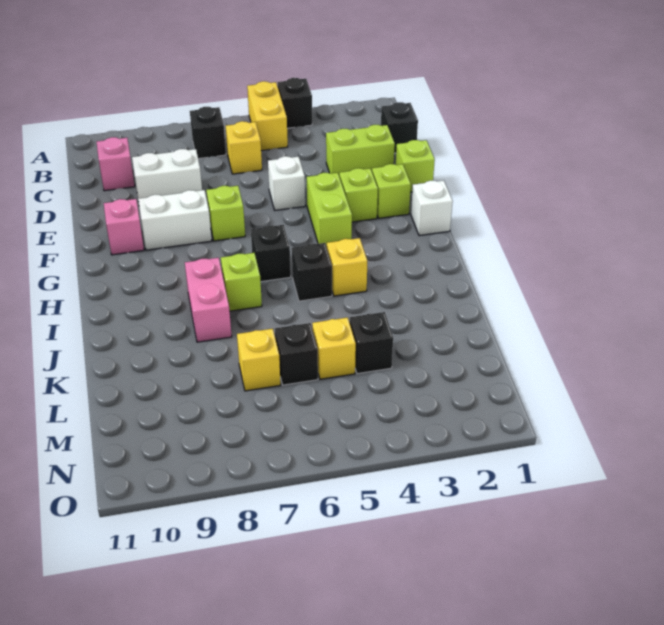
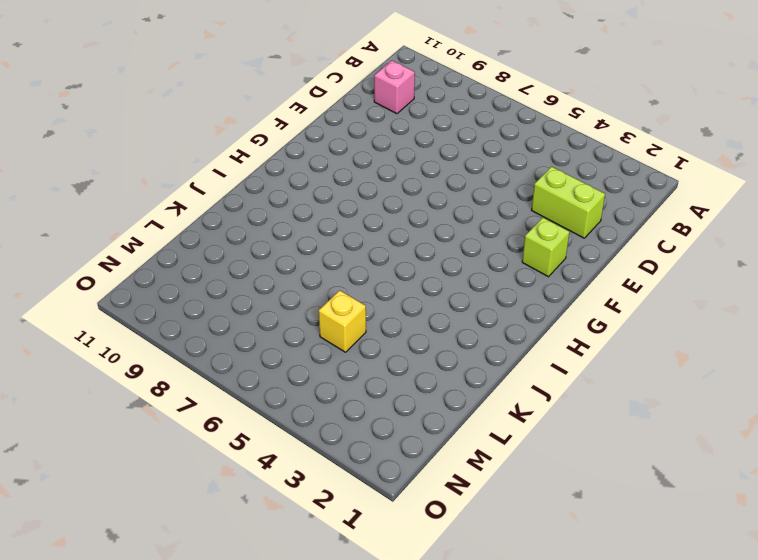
none -> black 1x1 brick [278,78,312,128]
none -> yellow 1x2 brick [247,81,288,151]
none -> black 1x1 brick [190,107,226,159]

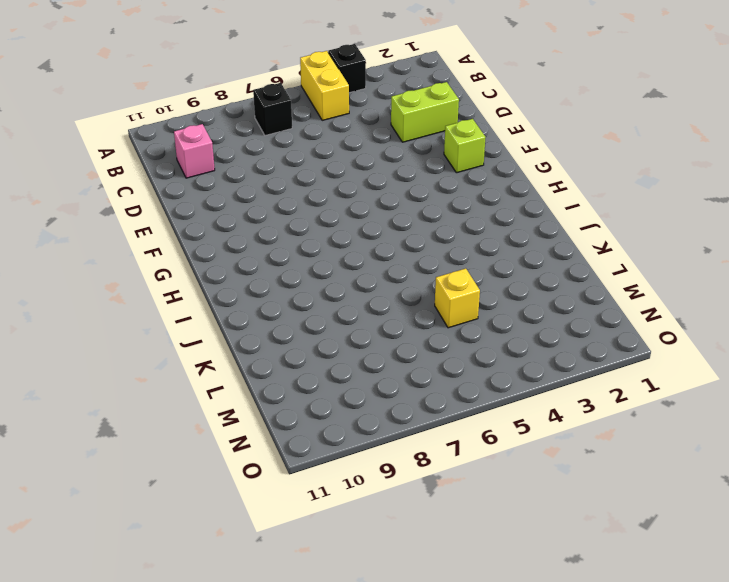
none -> black 1x1 brick [381,102,418,153]
none -> yellow 1x1 brick [226,121,262,174]
none -> white 1x2 brick [132,149,202,199]

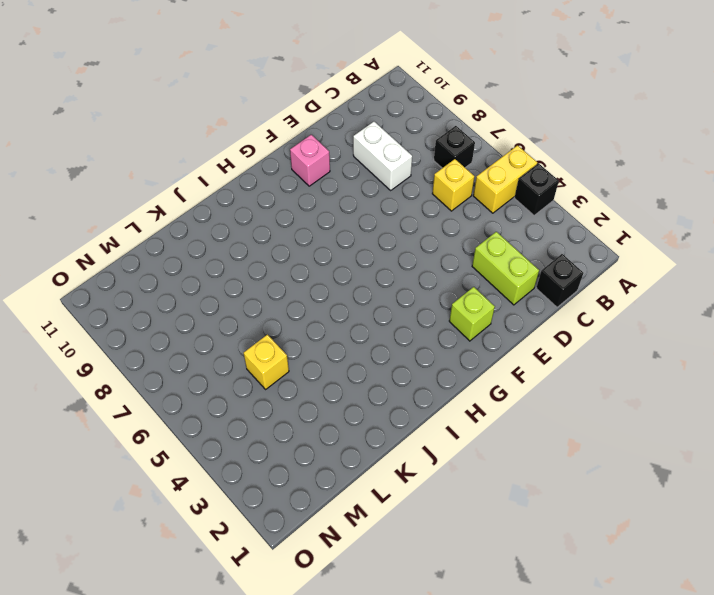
none -> pink 1x1 brick [97,137,135,191]
none -> lime 1x1 brick [396,140,435,192]
none -> white 1x1 brick [268,156,305,210]

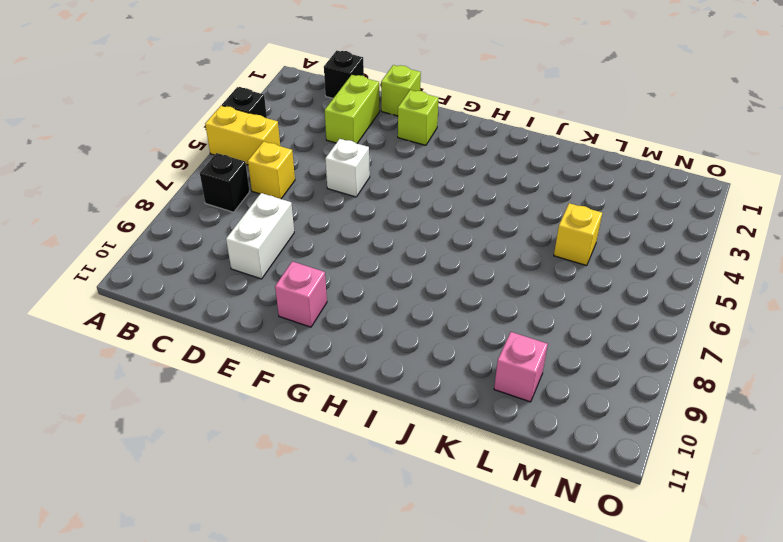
pink 1x1 brick [494,332,548,402] -> pink 1x1 brick moved to [97,137,135,191]
none -> lime 1x1 brick [339,168,378,222]
none -> lime 1x2 brick [307,173,352,247]
none -> lime 1x1 brick [206,186,245,241]

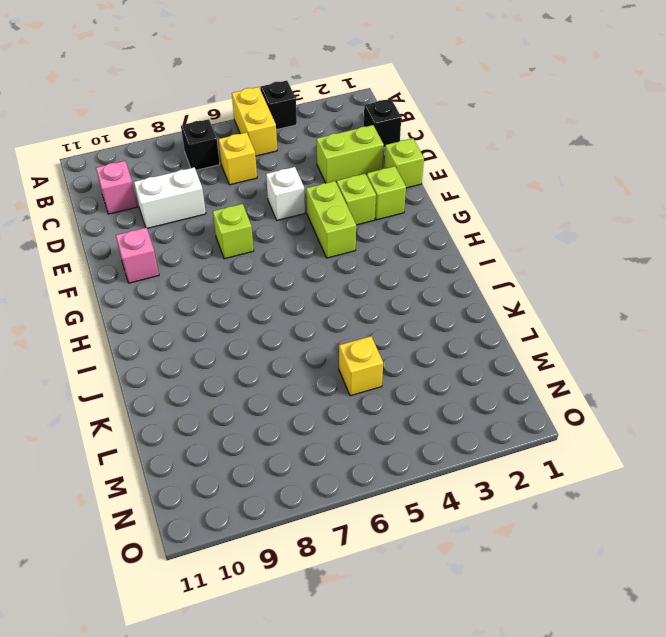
none -> white 1x2 brick [138,190,212,250]
none -> white 1x1 brick [411,180,453,236]
none -> black 1x1 brick [251,225,291,282]

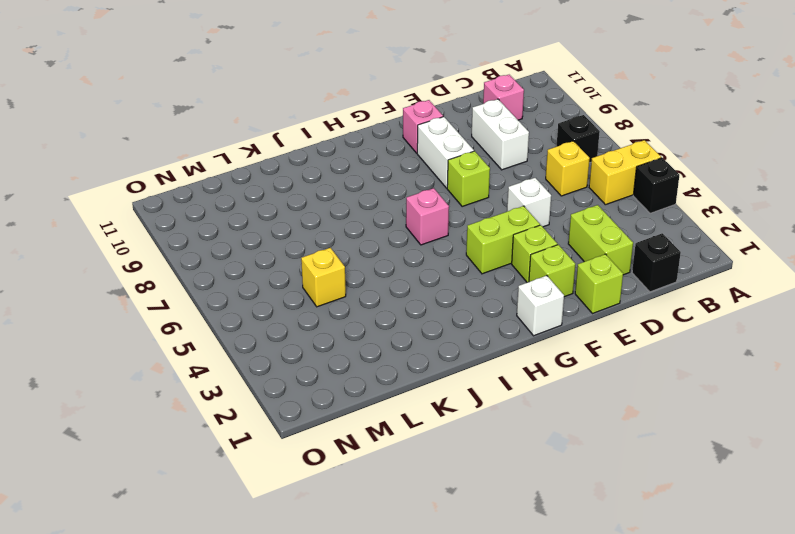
pink 1x1 brick [406,188,449,245] -> black 1x1 brick [251,225,291,282]
none -> yellow 1x1 brick [327,238,367,296]
none -> black 1x1 brick [292,243,332,301]
none -> lime 1x1 brick [221,253,262,311]

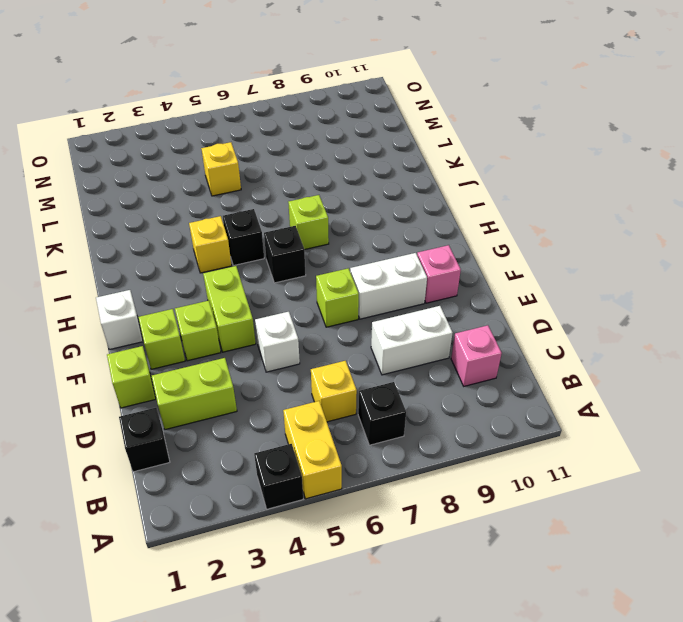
none -> pink 1x2 brick [185,258,232,342]
none -> black 1x1 brick [350,312,393,374]
none -> black 1x1 brick [275,323,318,385]

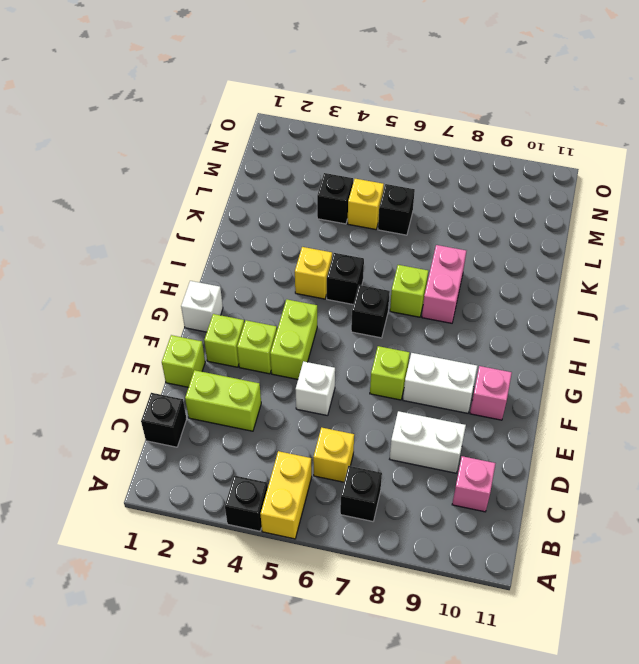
none -> yellow 1x1 brick [237,329,281,391]

